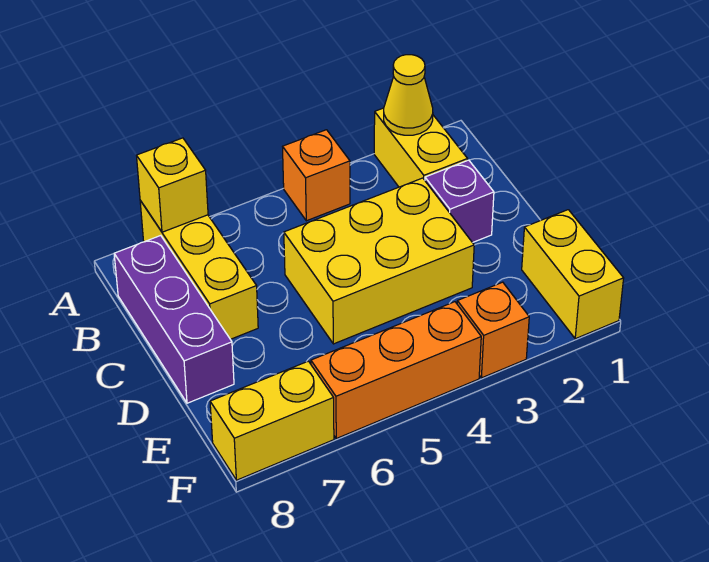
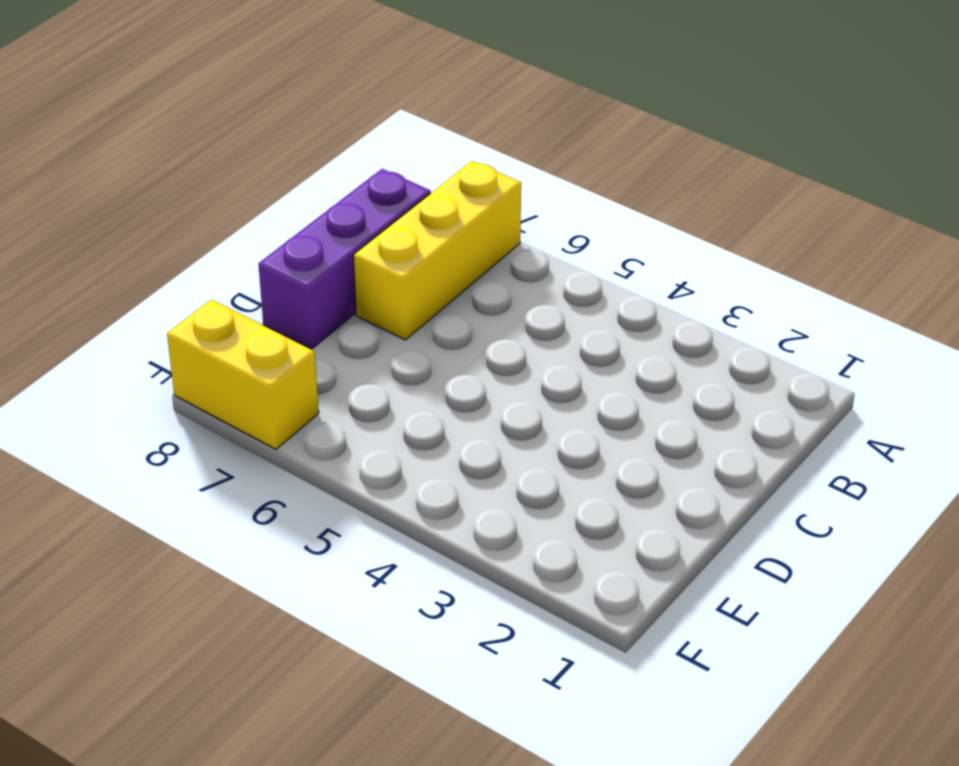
none -> yellow 1x2 brick [374,108,468,187]
none -> orange 1x1 brick [283,130,350,221]
none -> purple 1x1 brick [425,160,494,243]

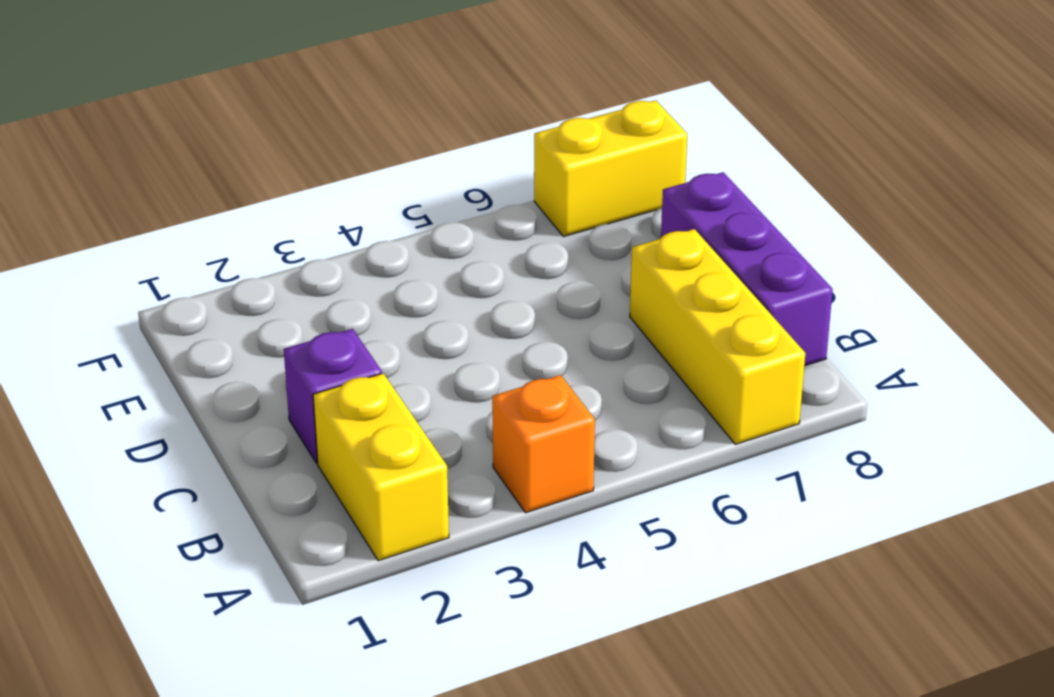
none -> yellow 2x3 brick [284,178,474,344]
none -> yellow 1x2 brick [522,210,624,339]
none -> orange 1x1 brick [457,282,529,378]

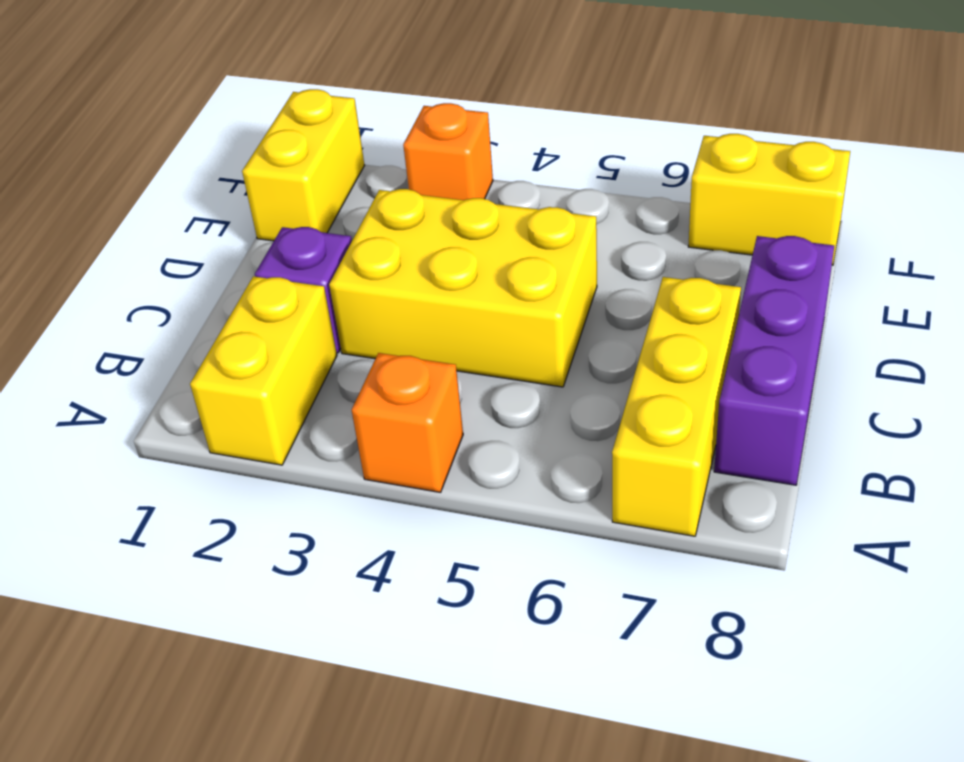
none -> orange 1x3 brick [311,302,481,438]
none -> yellow 1x1 cone [384,55,433,135]
none -> yellow 1x1 brick [136,138,208,232]

